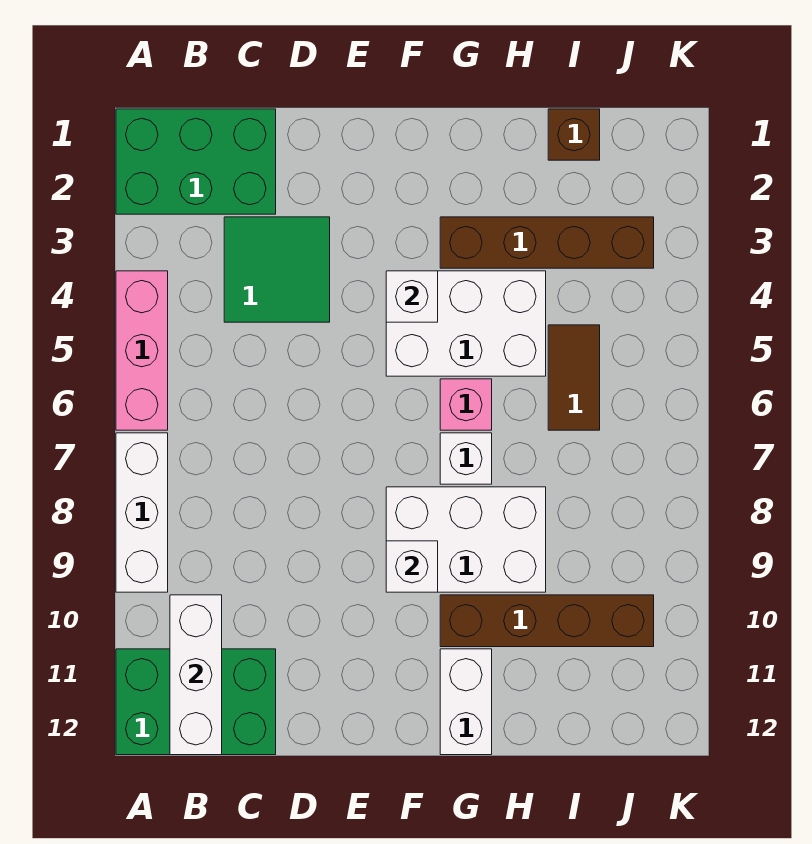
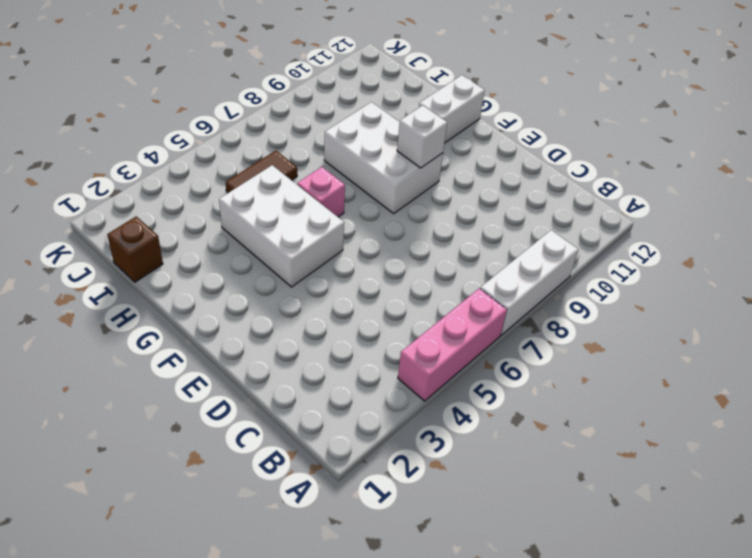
none -> green 2x3 brick [116,109,276,214]
none -> green 2x3 brick [116,649,276,755]
none -> green 2x2 tile [224,217,330,322]

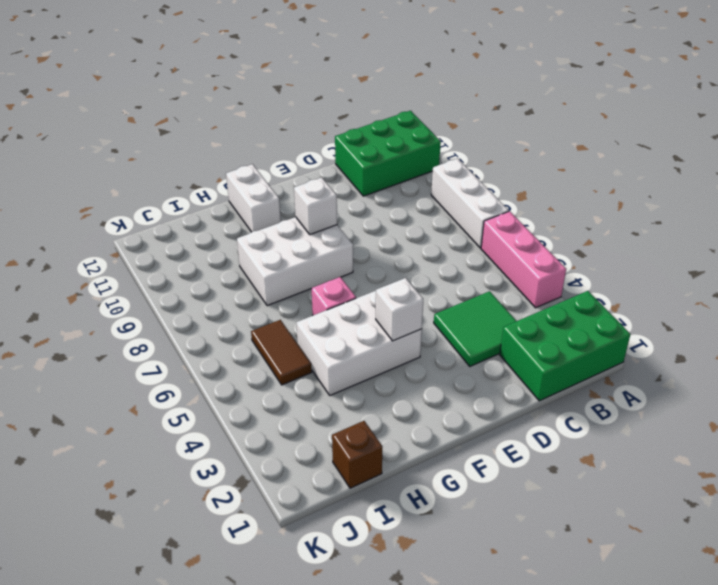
none -> brown 1x4 brick [440,217,654,268]
none -> white 1x1 brick [440,433,492,484]
none -> brown 1x4 brick [440,595,654,647]

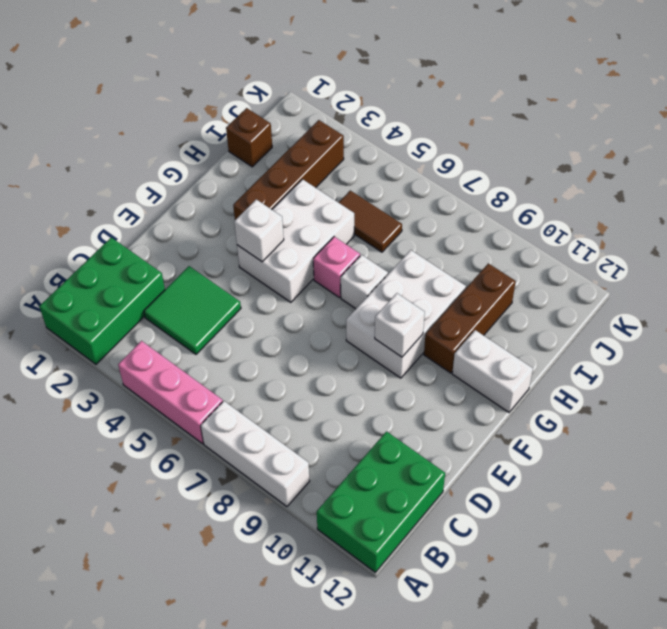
brown 1x3 brick [424,263,516,373] -> brown 1x4 brick [440,595,654,647]
none -> white 1x3 brick [170,595,222,755]

